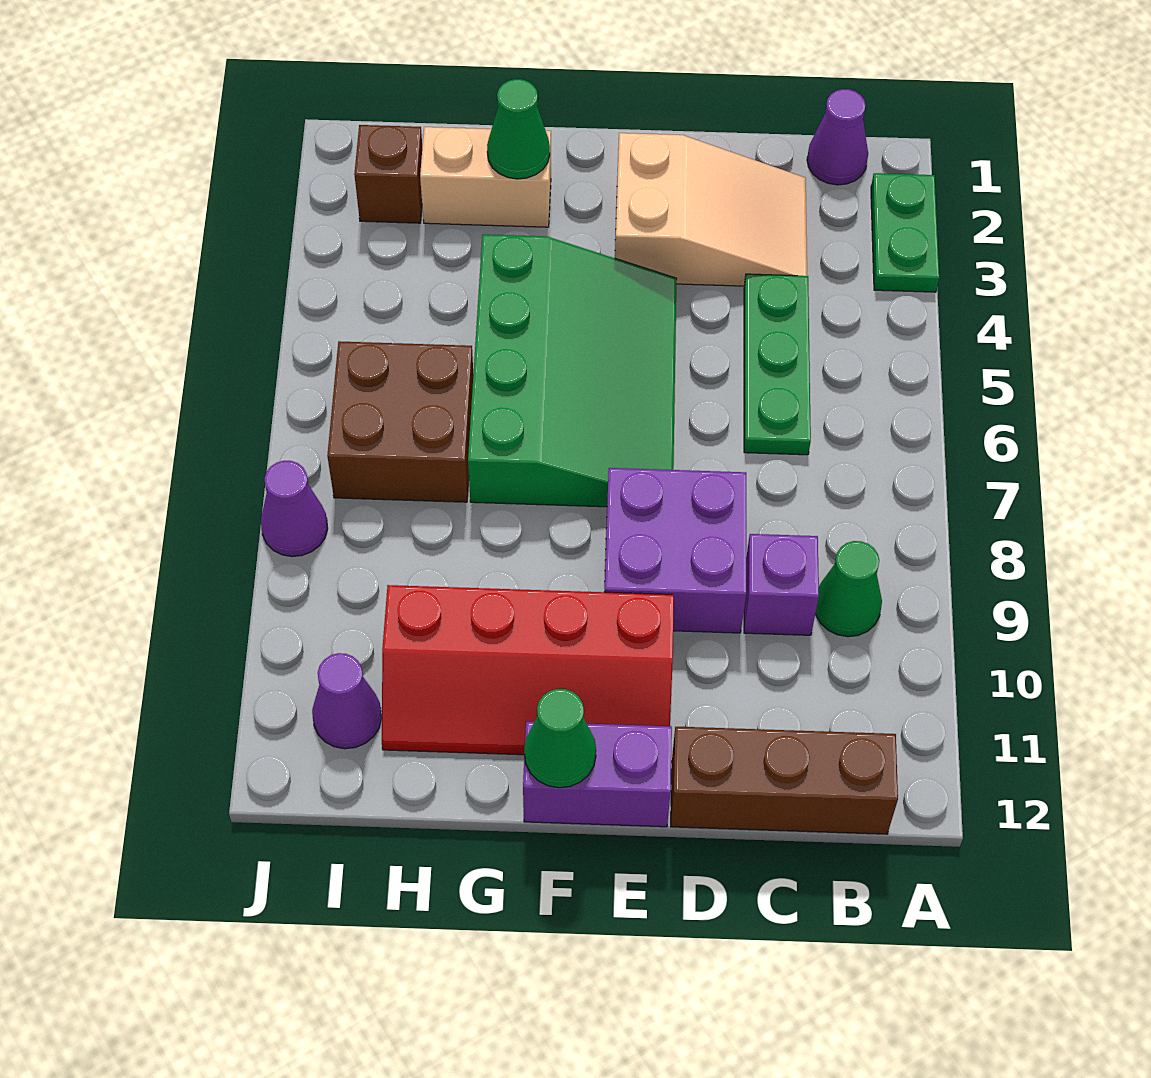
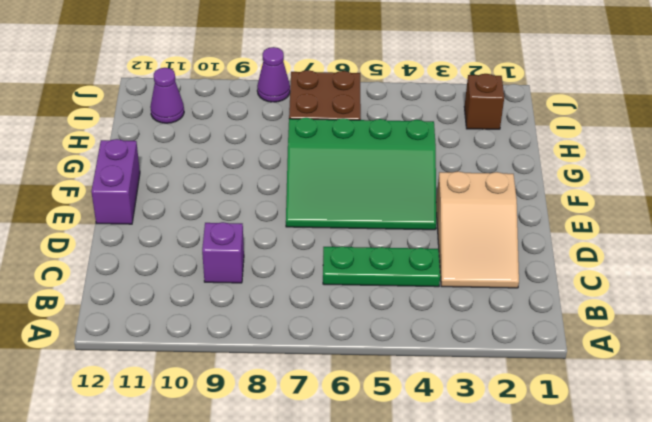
none -> green 1x2 plate [871,173,939,292]
none -> purple 1x1 cone [807,89,868,185]
none -> green 1x1 cone [815,541,882,637]

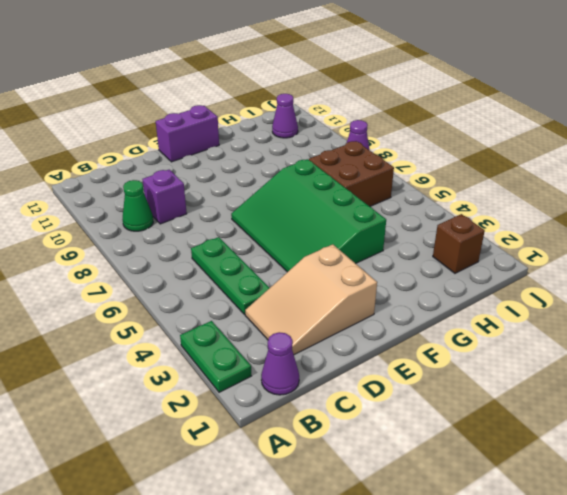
none -> brown 1x3 brick [671,727,898,834]
none -> purple 2x2 brick [605,468,746,633]
none -> red 2x4 slope [382,585,674,755]

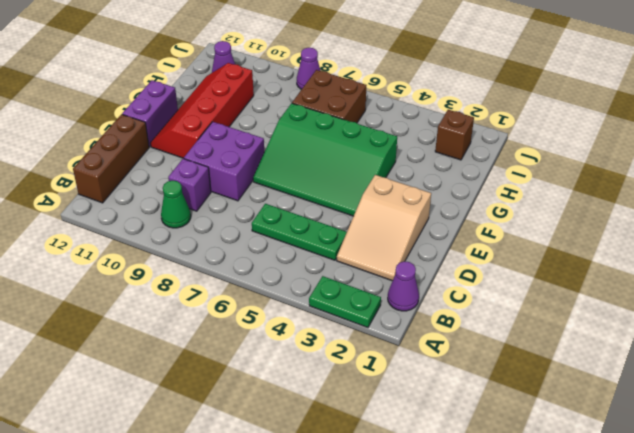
none -> tan 1x2 brick [420,127,551,227]
none -> green 1x1 cone [524,689,596,788]
none -> green 1x1 cone [487,79,550,179]

